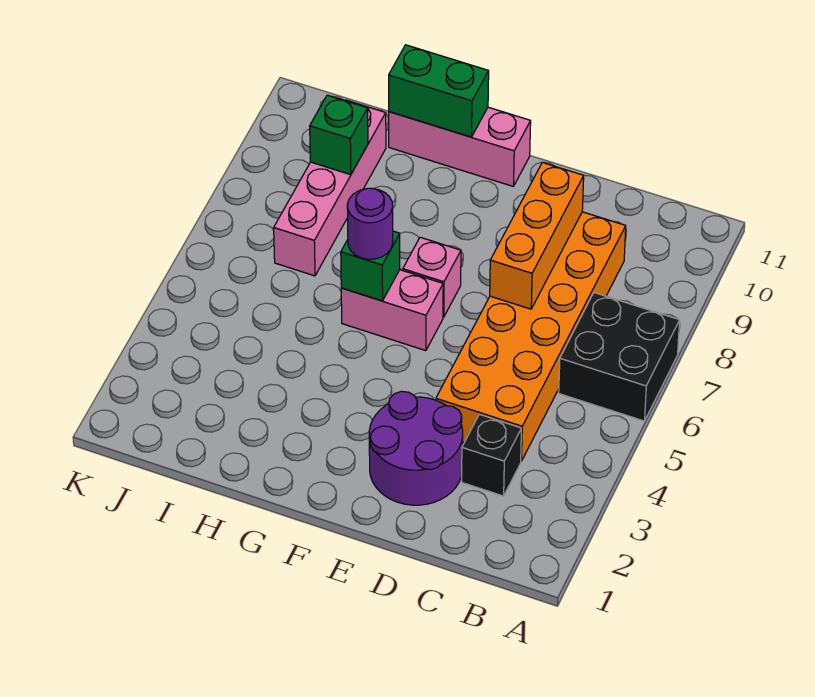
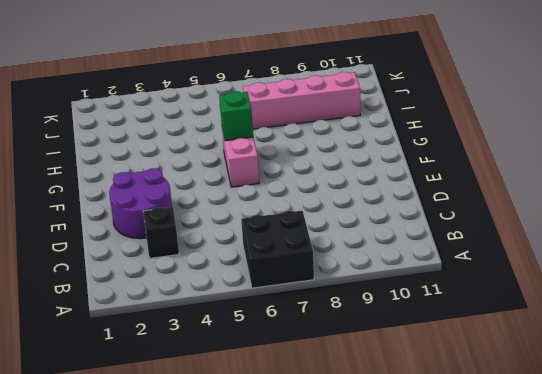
none -> orange 2x6 brick [436,212,626,461]
none -> pink 1x1 brick [403,237,461,317]
none -> pink 1x3 brick [389,107,531,186]

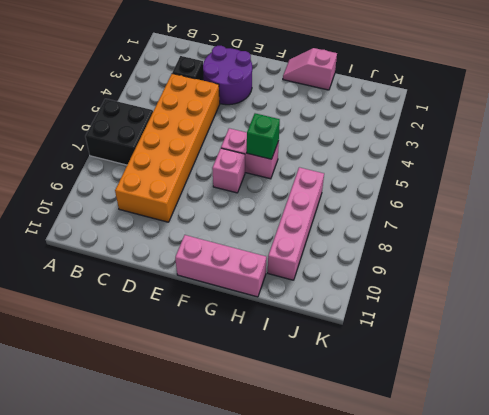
pink 1x2 slope [283,48,337,90] -> none
none -> orange 1x3 brick [490,162,584,309]
none -> green 1x2 brick [389,45,489,137]
none -> green 1x1 brick [310,95,368,175]

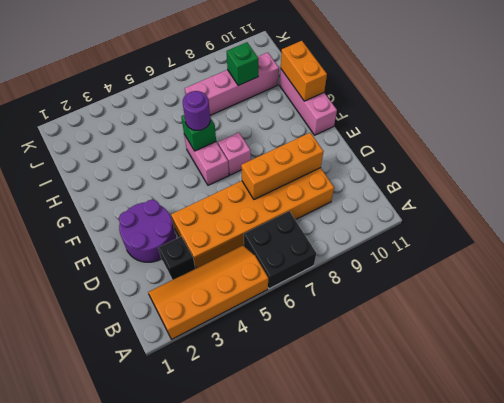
orange 2x4 slope [148,245,268,339] -> none
orange 1x2 brick [281,41,327,101] -> green 1x2 brick [389,45,489,137]

